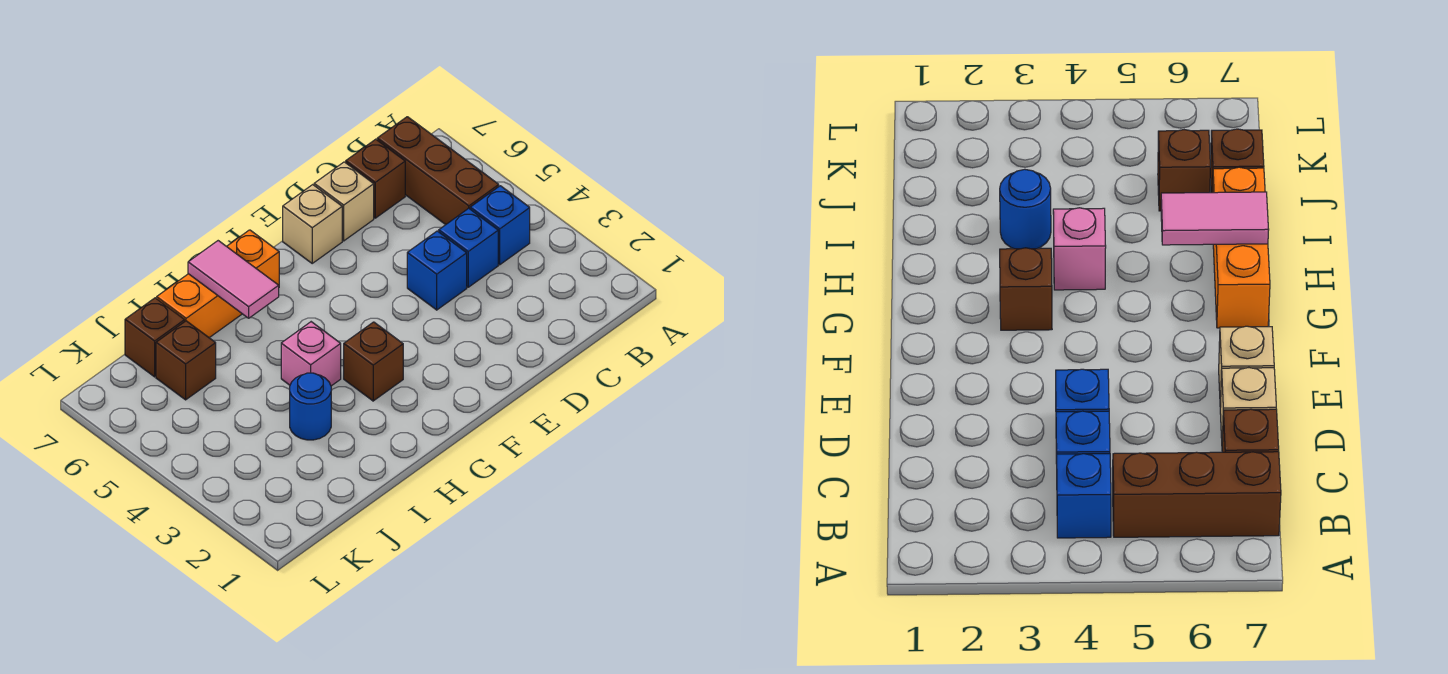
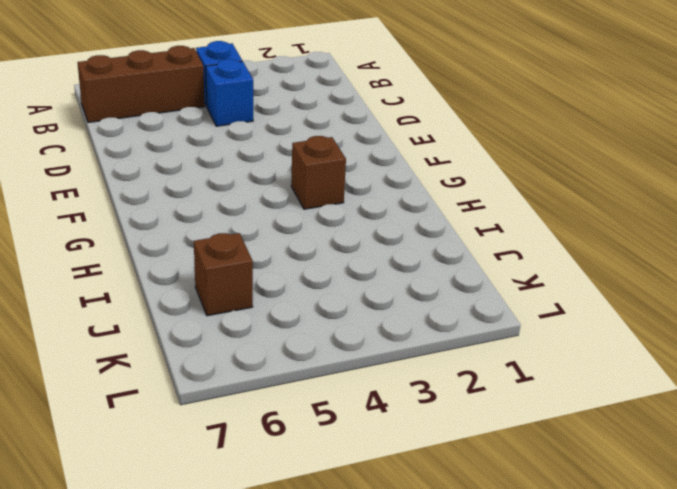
none -> brown 1x1 brick [346,139,405,218]
none -> blue 1x1 brick [407,231,467,310]
none -> tan 1x1 brick [314,162,374,241]

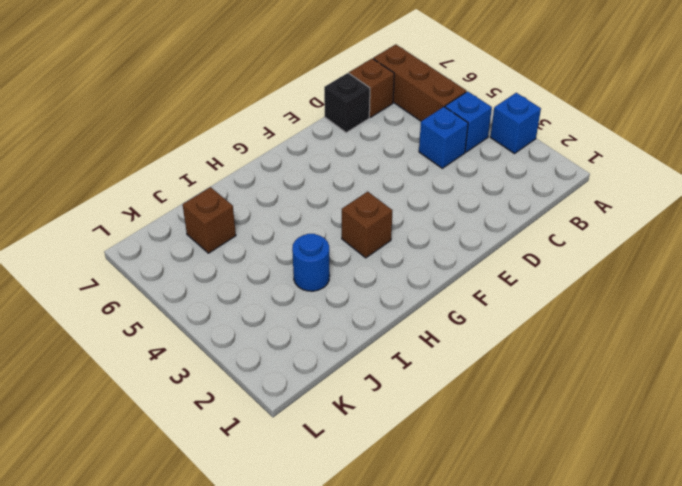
blue 1x1 brick [490,93,541,154] -> blue 1x1 brick moved to [407,231,467,310]
black 1x1 brick [324,73,370,133] -> tan 1x1 brick [314,162,374,241]
none -> tan 1x1 brick [283,185,342,263]
none -> orange 1x3 brick [157,230,279,338]
none -> pink 1x1 brick [281,322,341,386]

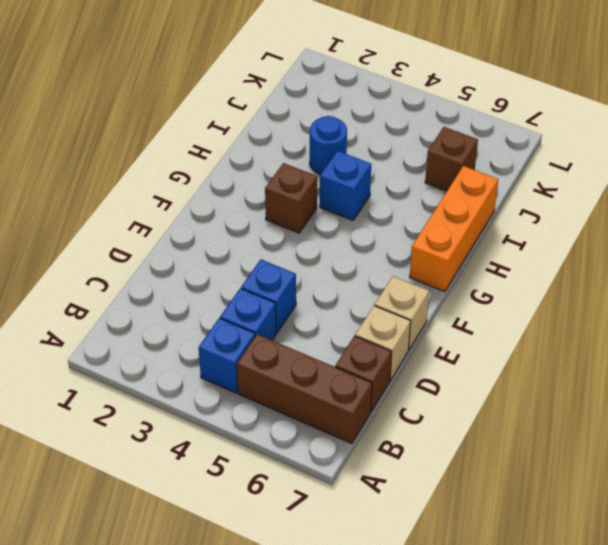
blue 1x1 brick [320,151,371,220] -> pink 1x1 brick [281,322,341,386]
none -> brown 1x1 brick [125,298,185,377]
none -> pink 1x2 tile [188,241,279,318]

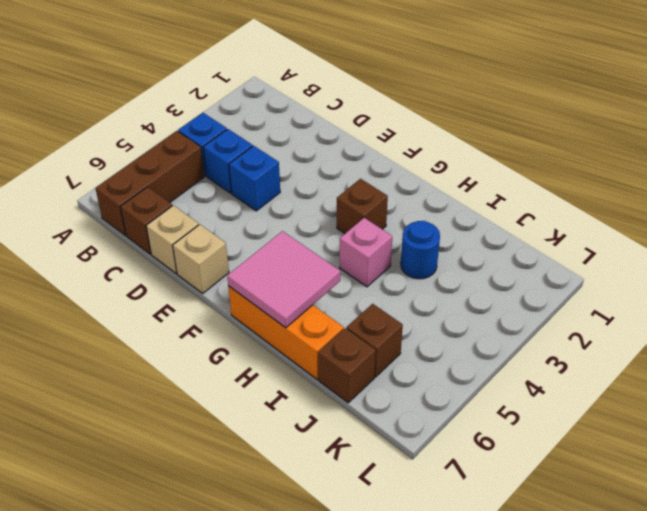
pink 2x2 tile [227,231,340,328] -> pink 1x2 tile [188,241,279,318]

